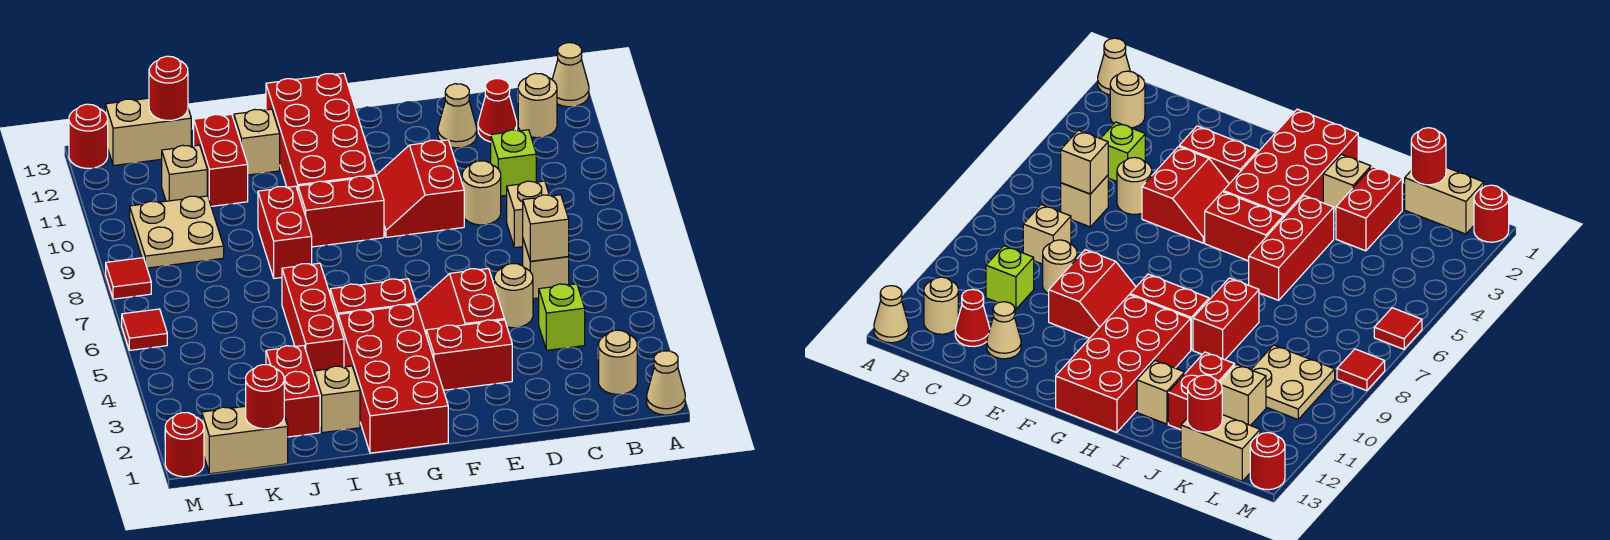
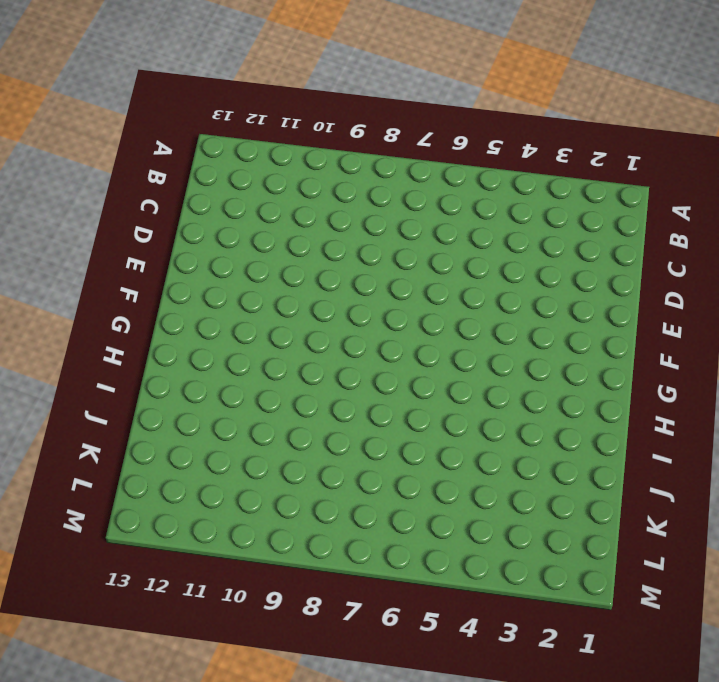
none -> tan 1x1 cone [647,351,685,415]
none -> tan 1x1 cone [552,43,589,107]
none -> tan 1x1 round brick [599,330,637,394]
none -> tan 1x1 round brick [518,73,557,138]

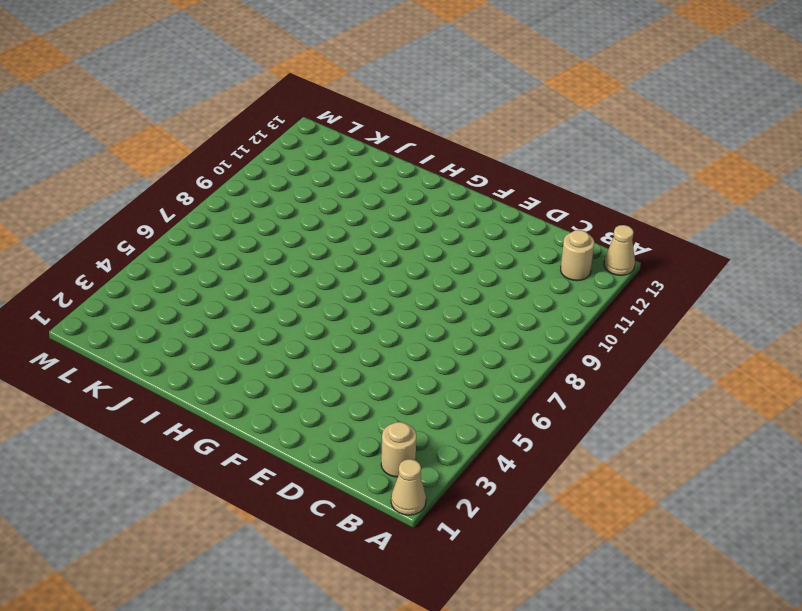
none -> lime 1x1 brick [539,284,585,350]
none -> tan 1x1 brick [523,240,569,299]
none -> tan 1x1 brick [507,181,549,248]
none -> lime 1x1 brick [491,130,536,196]

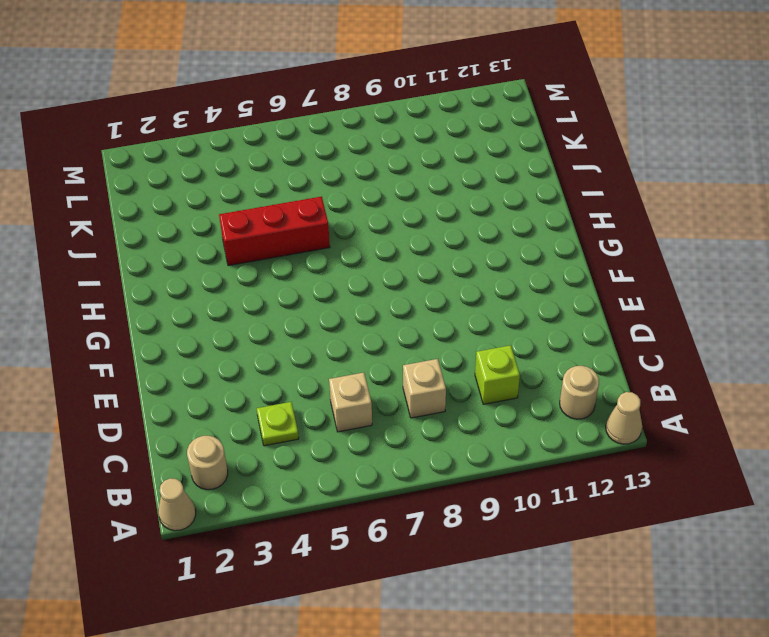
lime 1x1 plate [257,402,299,446] -> lime 1x1 brick [539,284,585,350]
none -> red 1x1 cone [478,79,517,142]
none -> tan 1x1 round brick [494,264,533,328]
none -> tan 1x1 round brick [462,161,501,225]
none -> tan 1x1 cone [438,84,477,148]

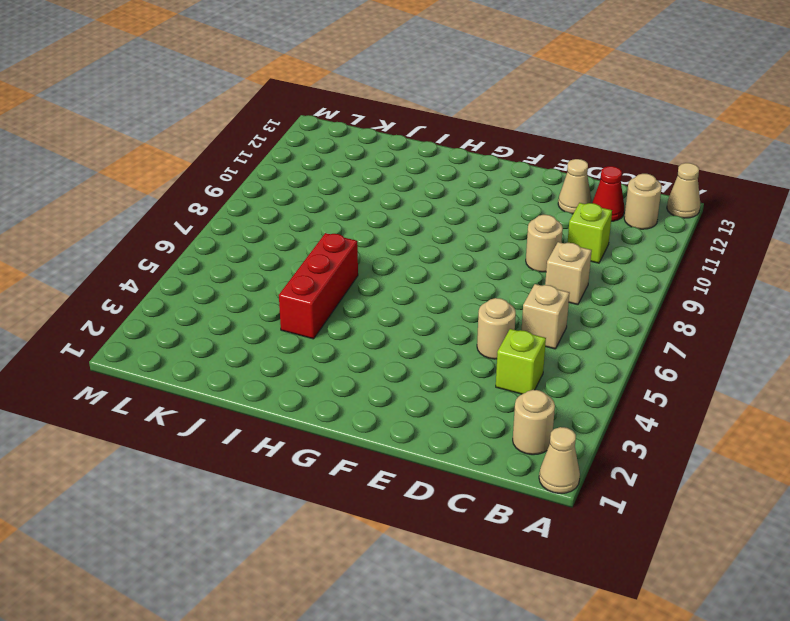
none -> red 1x2 brick [426,320,512,390]
none -> red 2x2 slope [416,268,504,333]
none -> red 2x2 slope [376,140,464,237]
none -> red 2x4 brick [338,304,448,453]

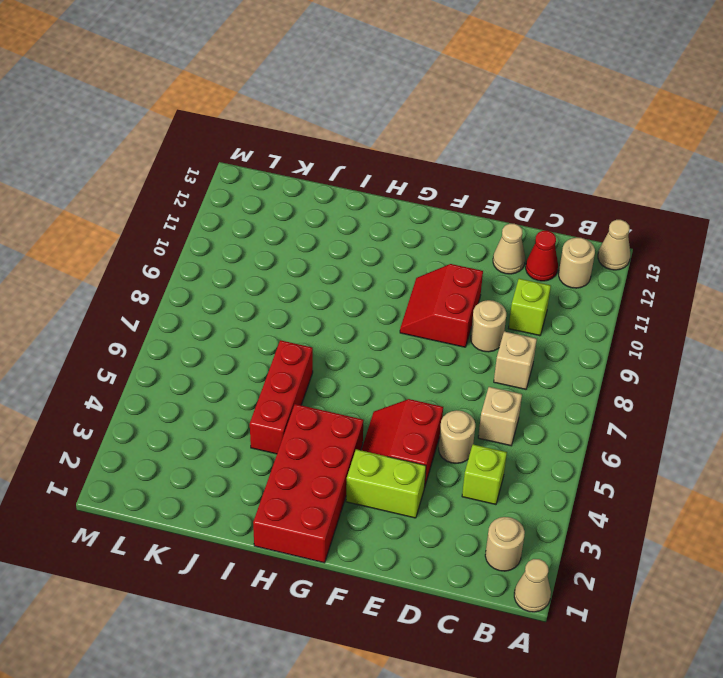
lime 1x2 brick [346,449,426,518] -> red 1x2 brick [426,320,512,390]
none -> red 1x2 brick [330,279,416,318]
none -> red 1x2 brick [298,176,384,247]
none -> red 2x4 brick [266,73,376,190]
none -> tan 1x1 brick [314,366,360,433]

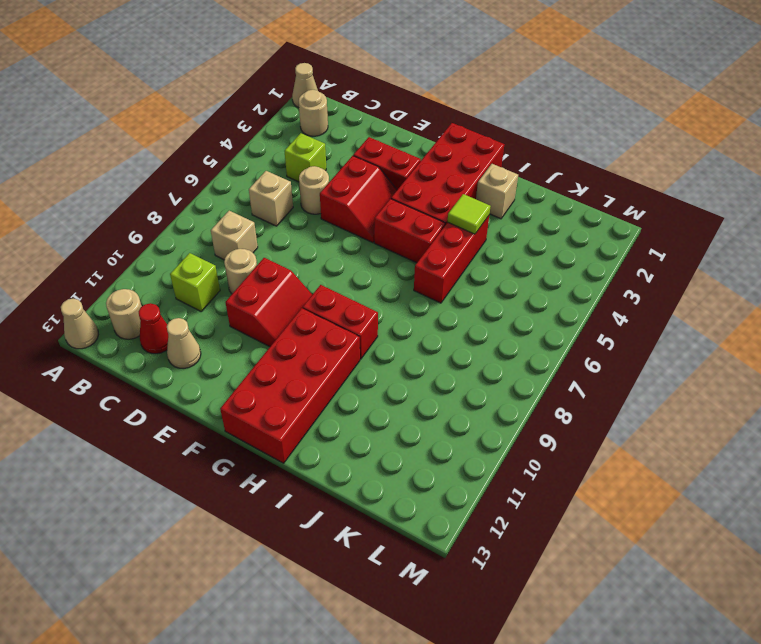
lime 1x1 tile [448,194,491,234] -> none
none -> red 1x2 brick [258,186,312,278]
none -> tan 1x1 brick [234,109,280,175]
none -> red 1x2 brick [266,346,320,437]
none -> red 1x2 brick [194,114,248,206]

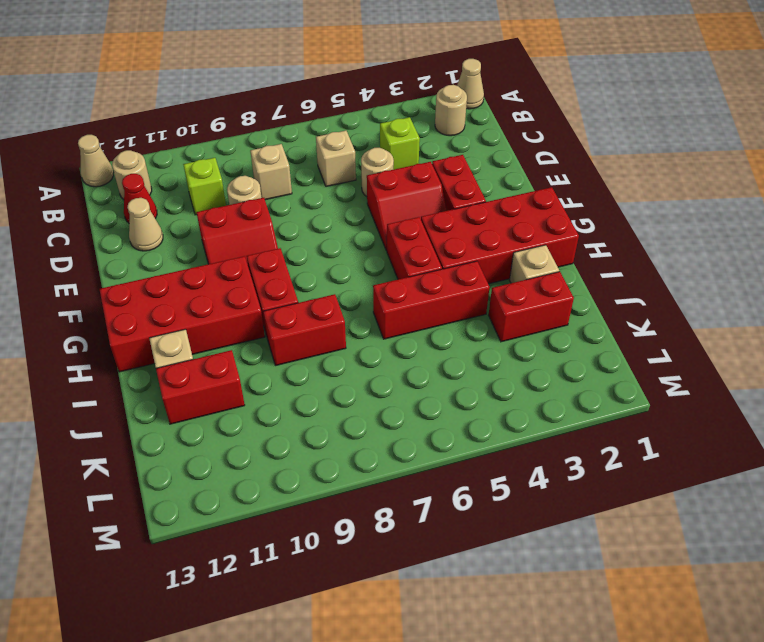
none -> tan 1x2 brick [202,406,288,474]
none -> tan 2x2 plate [130,196,224,268]
none -> tan 1x1 brick [162,145,207,201]
none -> tan 1x2 brick [105,98,191,166]

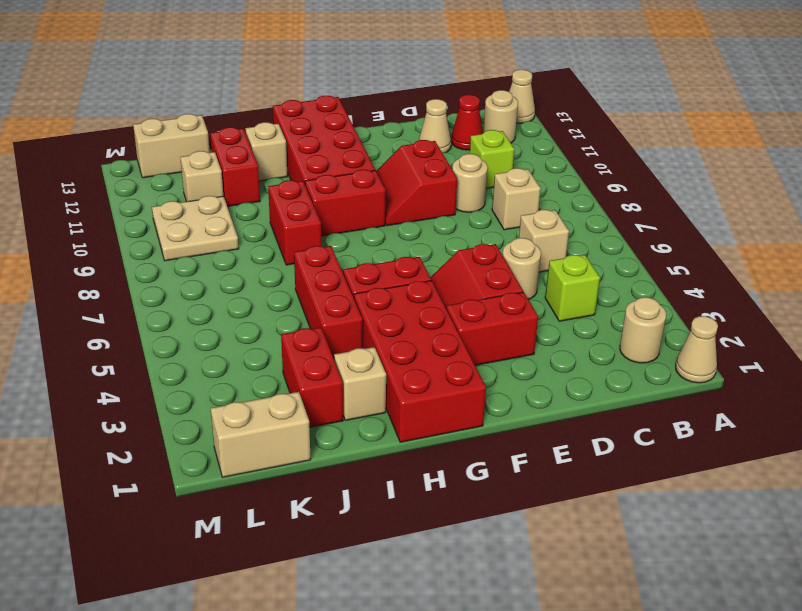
none -> red 1x1 round brick [165,413,204,477]
none -> red 1x1 tile [122,309,167,350]
none -> red 1x1 tile [106,258,151,299]
none -> red 1x1 round brick [69,104,108,168]

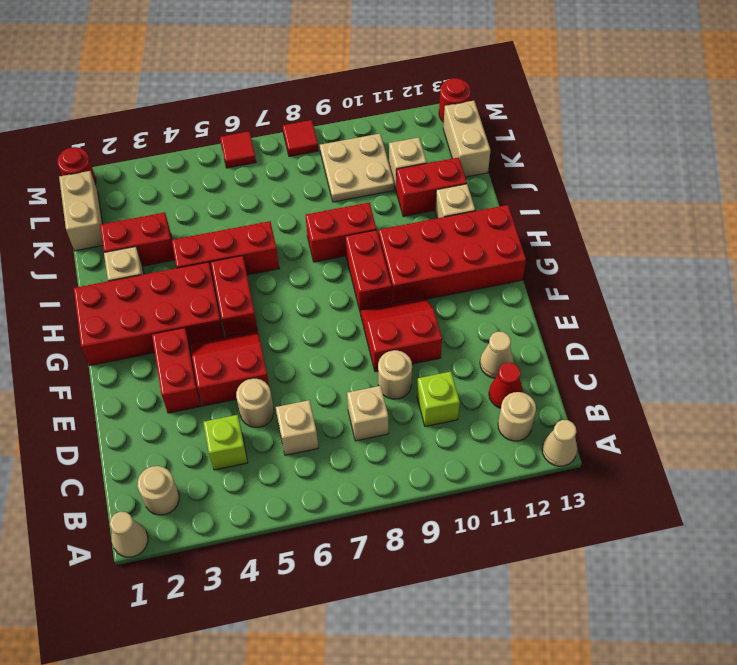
none -> tan 1x1 brick [523,195,569,261]
none -> red 1x1 round brick [246,365,284,429]
none -> red 1x1 round brick [149,56,188,120]

